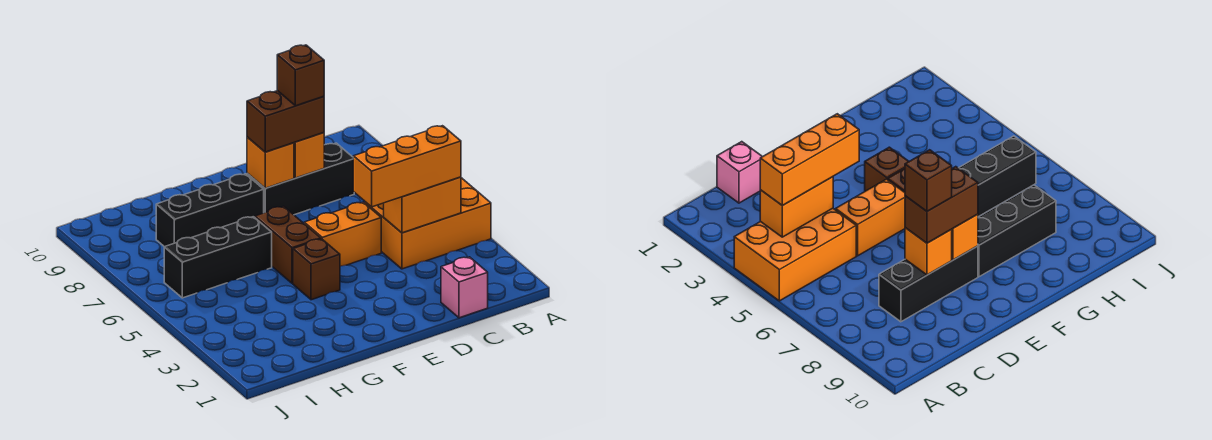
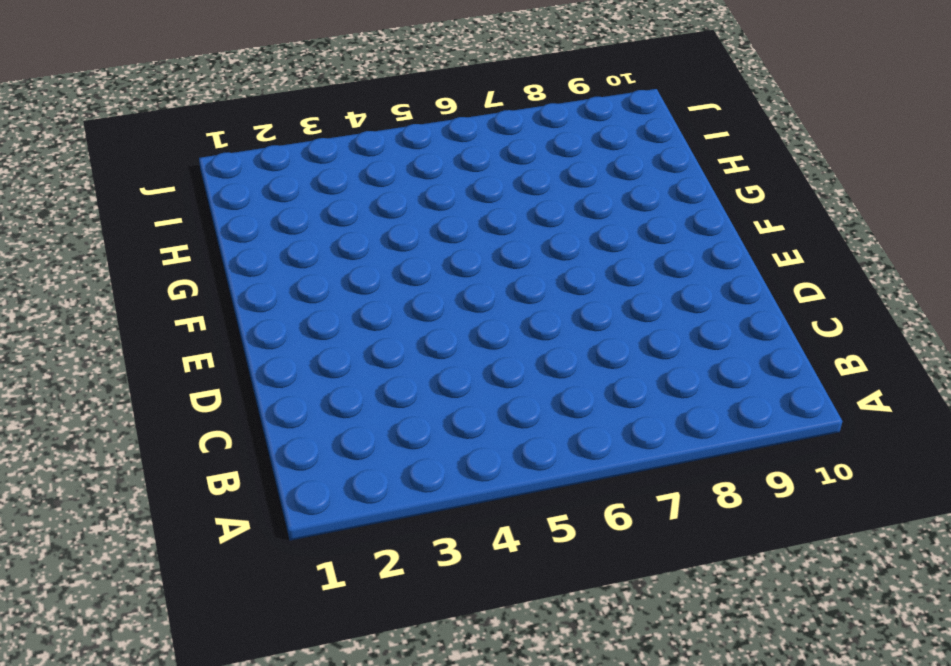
none -> orange 2x3 brick [365,178,491,269]
none -> pink 1x1 brick [441,257,488,318]
none -> black 1x3 brick [247,143,354,215]

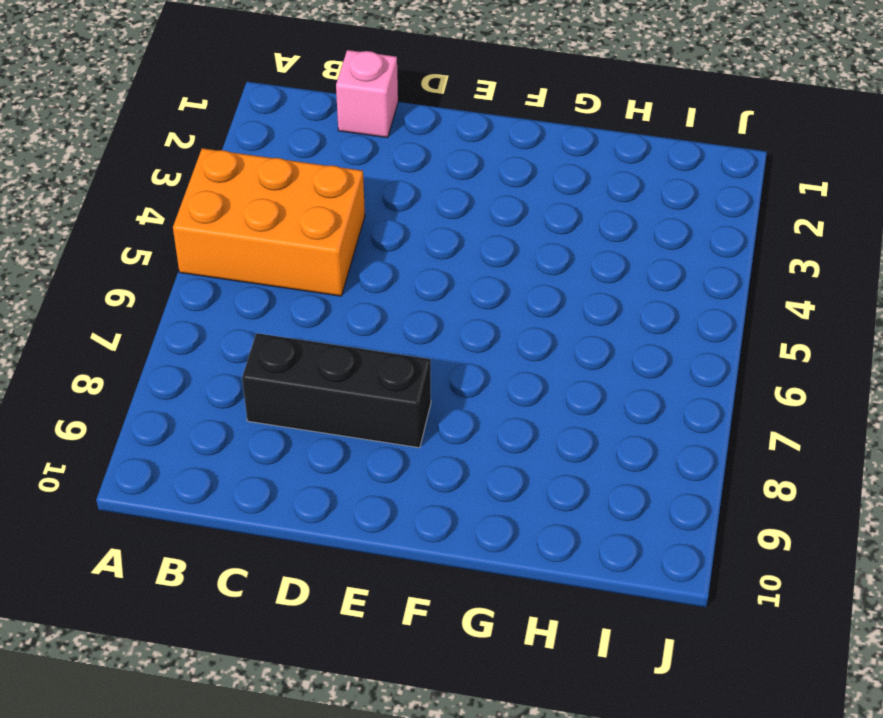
none -> orange 1x2 brick [304,202,381,266]
none -> brown 1x1 brick [293,239,340,300]
none -> brown 1x2 brick [255,206,321,283]

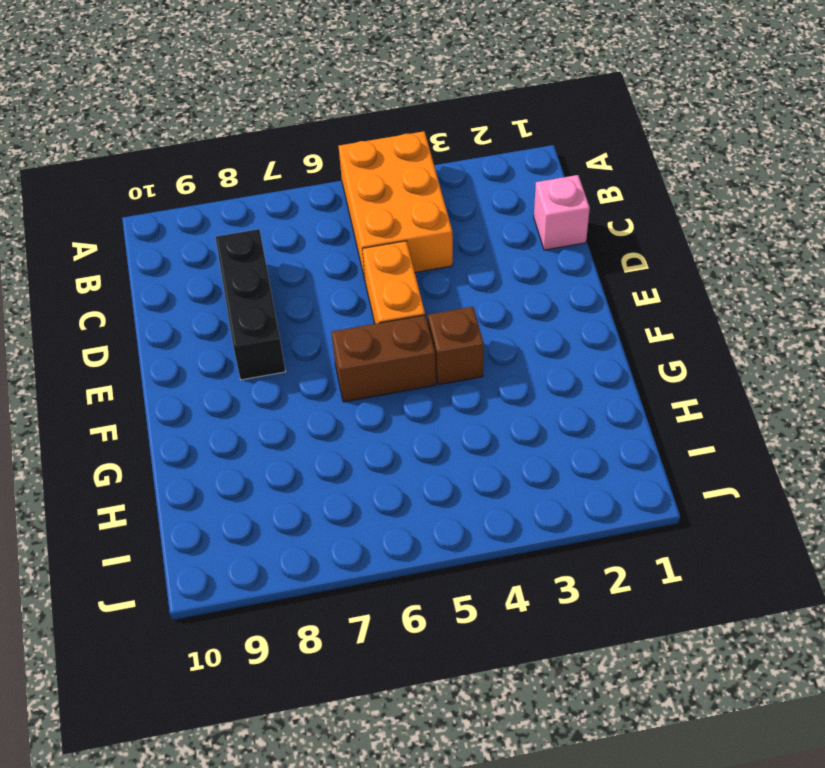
none -> black 1x3 brick [156,174,264,247]
none -> black 1x3 brick [164,217,272,298]
none -> orange 1x2 brick [384,177,461,233]

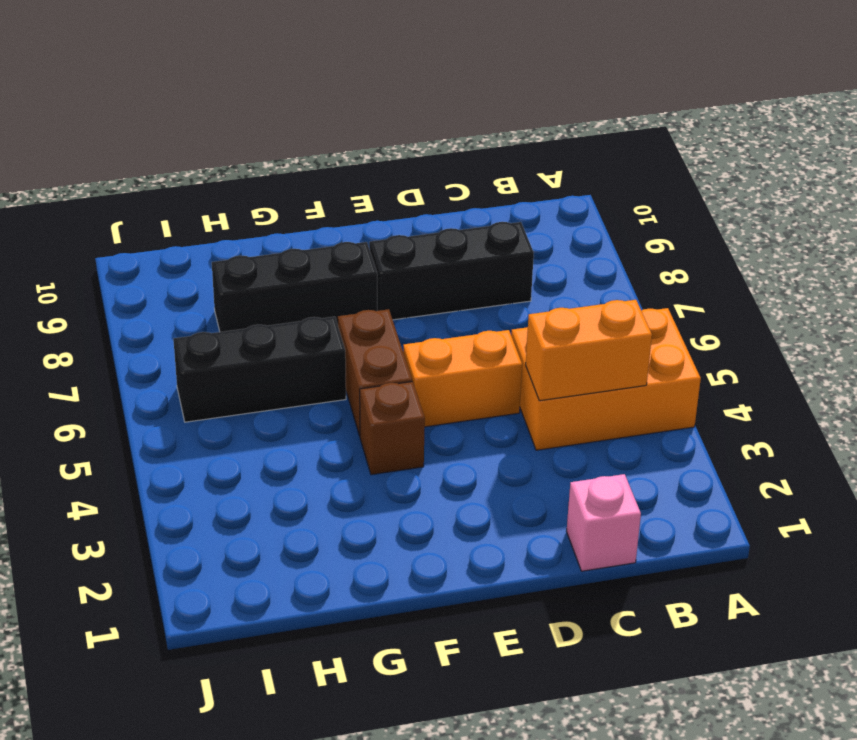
none -> orange 1x1 brick [294,133,324,178]
none -> orange 1x1 brick [247,137,294,188]
none -> orange 1x3 brick [353,126,461,207]

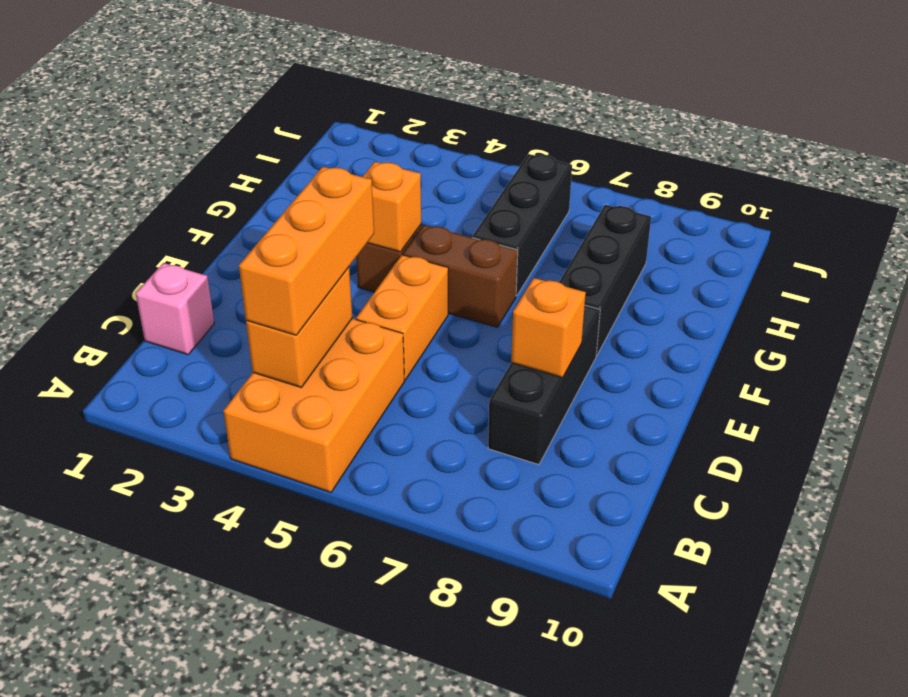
orange 1x1 brick [363,162,421,252] -> orange 1x1 brick moved to [247,137,294,188]
none -> brown 1x2 brick [247,91,324,152]
none -> brown 1x1 brick [277,45,324,106]

